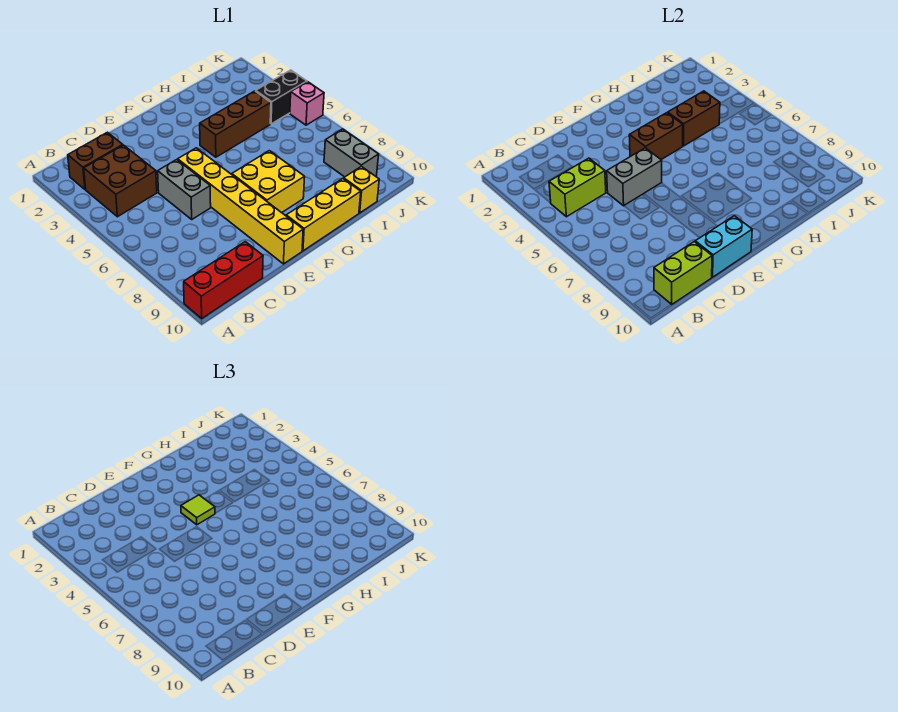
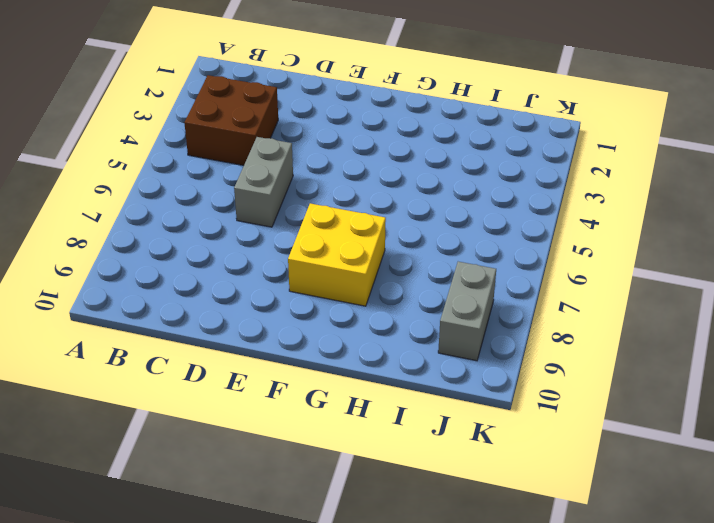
none -> red 1x3 brick [184,242,263,318]
none -> brown 1x2 brick [68,132,123,189]
none -> yellow 1x6 brick [178,148,303,264]

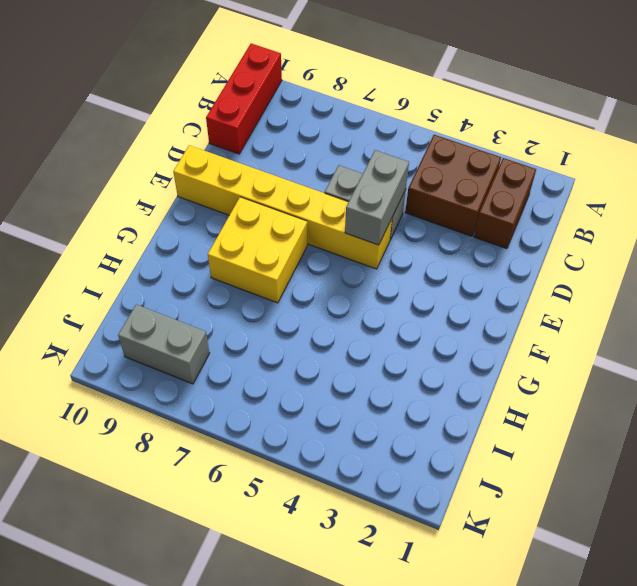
none -> yellow 1x3 brick [286,179,361,251]
none -> brown 1x3 brick [200,91,271,157]
none -> yellow 1x1 brick [344,166,379,213]

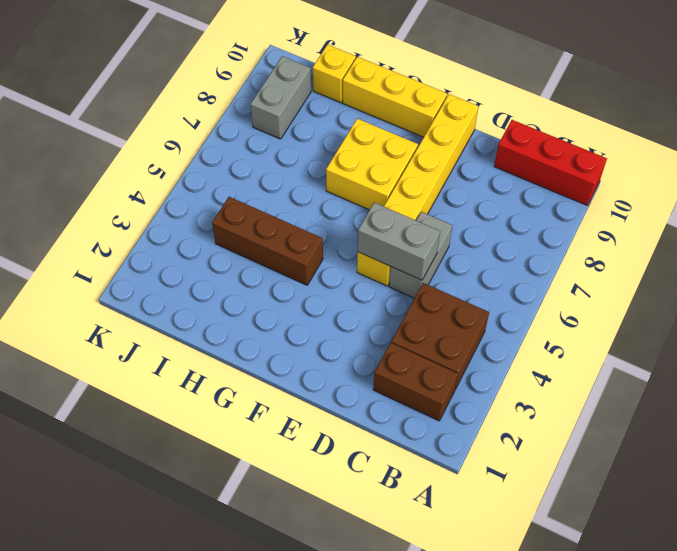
none -> black 1x2 brick [256,70,307,124]
none -> pink 1x1 brick [290,82,324,125]
none -> lime 1x2 brick [549,158,606,217]

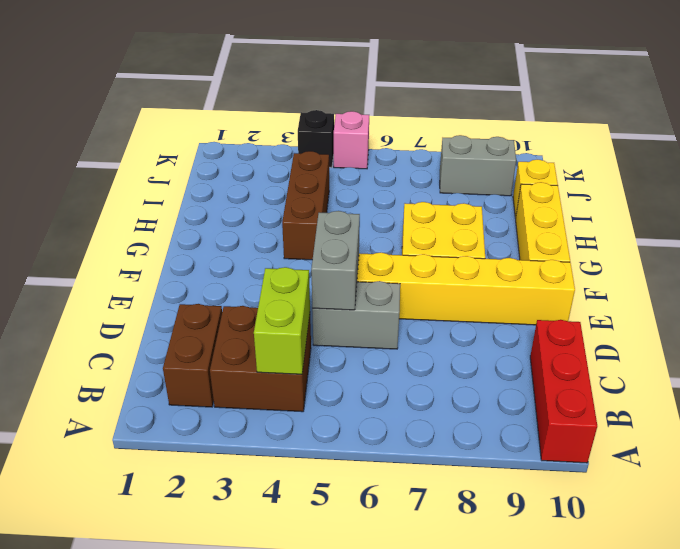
black 1x1 brick [298,110,334,168] -> black 1x2 brick [256,70,307,124]
none -> lime 1x2 brick [654,242,712,305]
none -> cyan 1x2 brick [695,216,752,277]
none -> brown 1x2 brick [629,113,683,160]

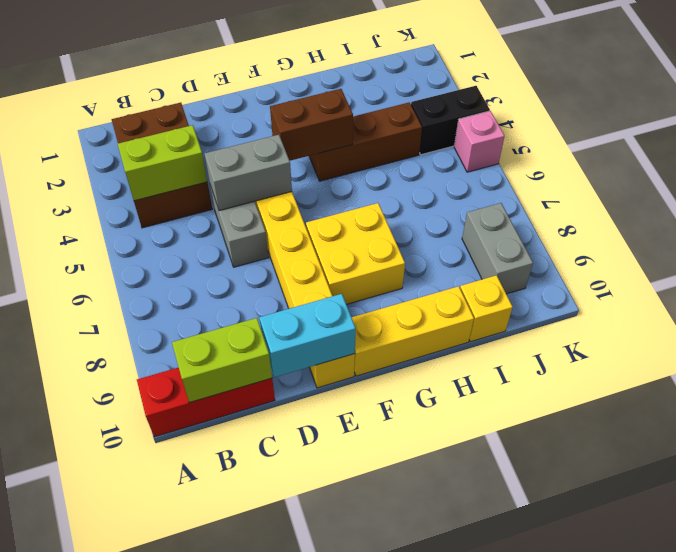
none -> brown 1x2 brick [668,91,720,146]
none -> lime 1x1 tile [181,495,215,525]

